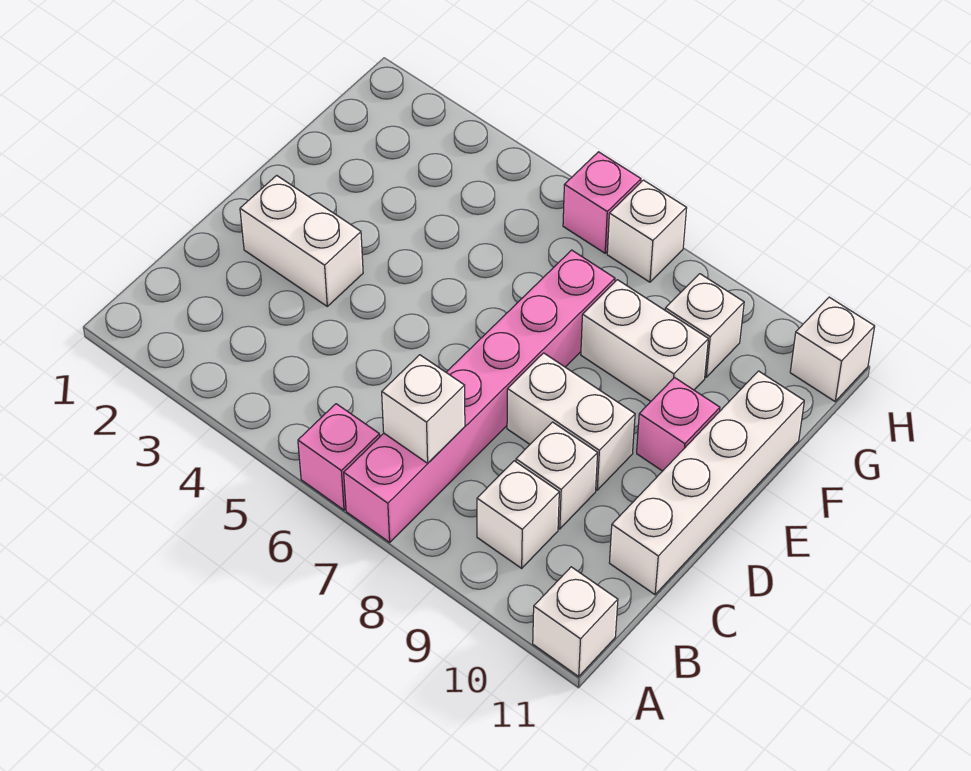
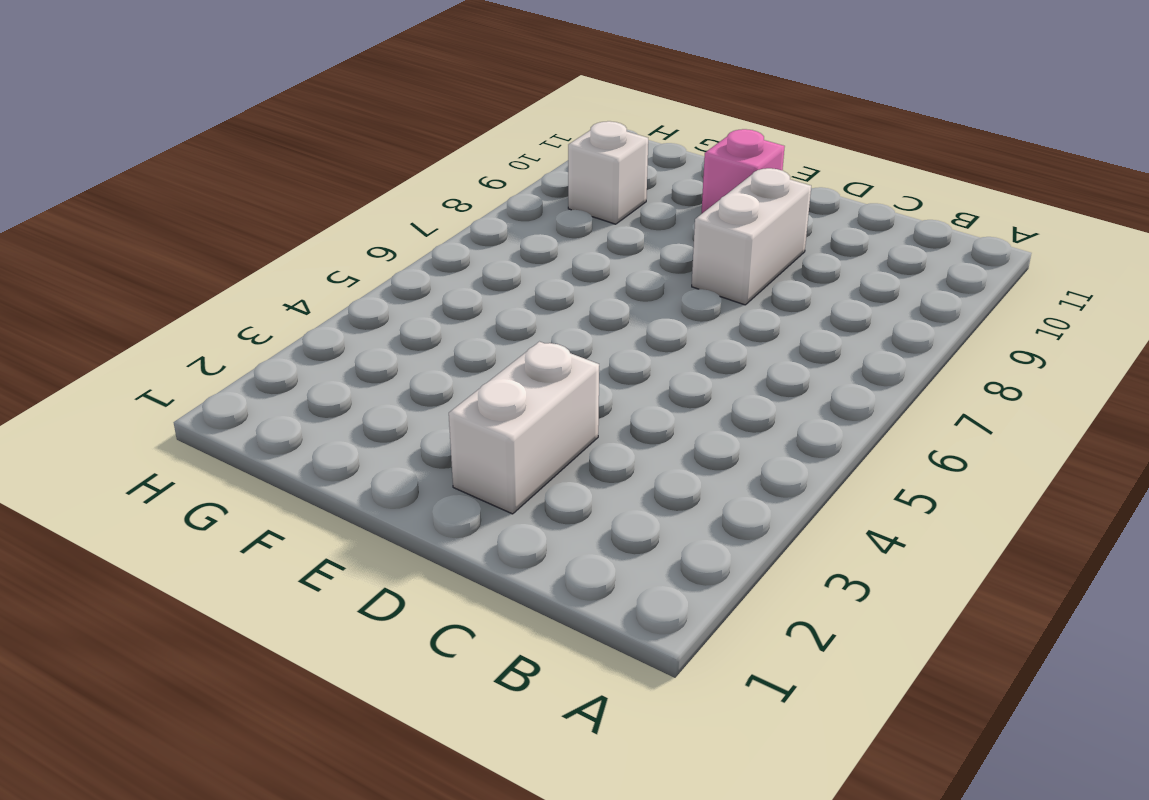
none -> pink 1x1 brick [298,404,380,510]
none -> pink 1x6 brick [344,250,615,542]
none -> white 1x1 brick [533,567,618,676]

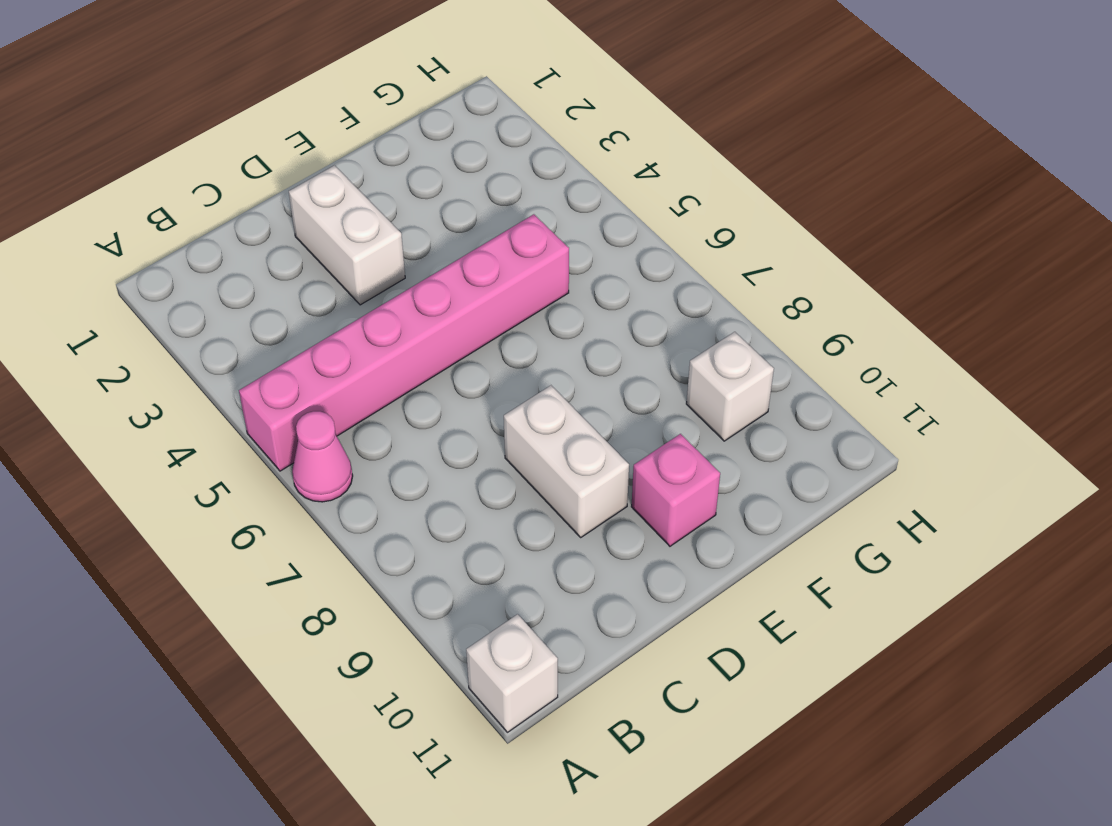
pink 1x6 brick [239,214,569,471] -> pink 1x6 brick moved to [344,250,615,542]
pink 1x1 cone [292,411,353,502] -> pink 1x1 brick [298,404,380,510]
none -> white 1x1 brick [477,461,559,568]
none -> white 1x1 brick [516,422,598,529]
none -> white 1x4 brick [609,371,804,595]

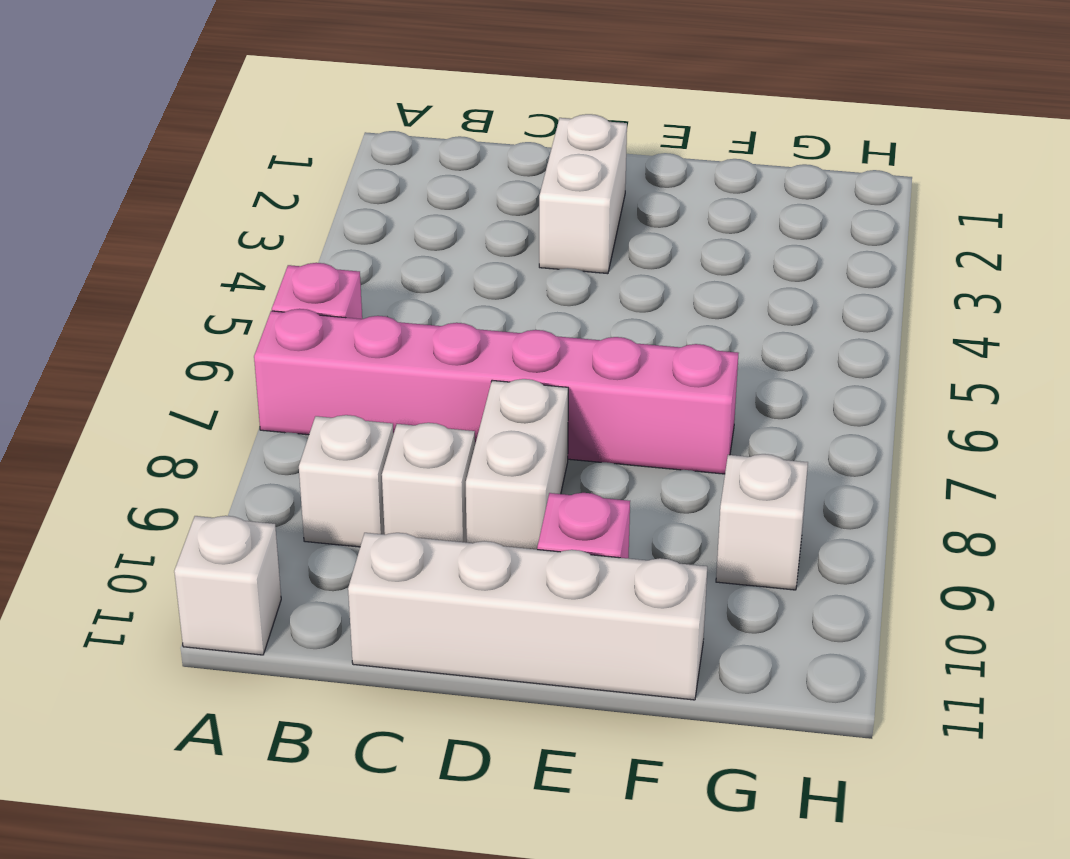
none -> white 1x2 brick [581,280,708,401]
none -> pink 1x1 brick [563,152,641,253]
none -> white 1x1 brick [607,180,687,282]

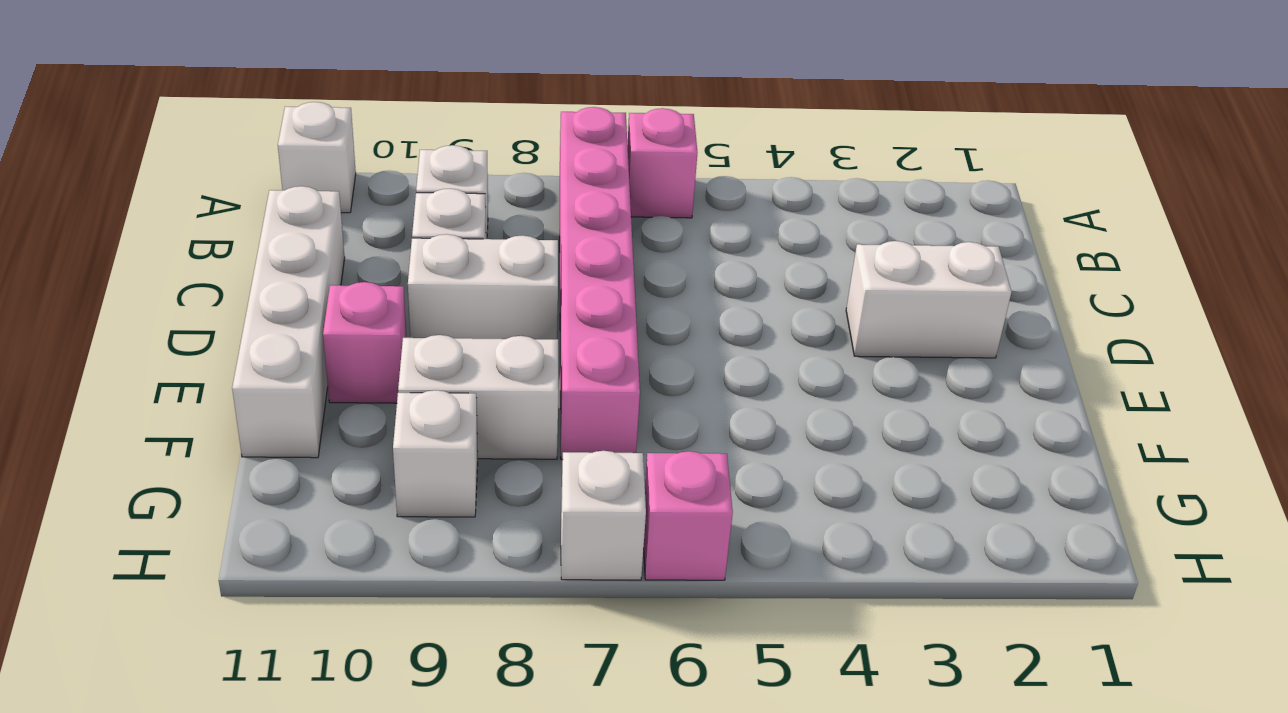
none -> white 1x1 brick [790,297,875,401]
none -> white 1x1 brick [382,355,465,463]

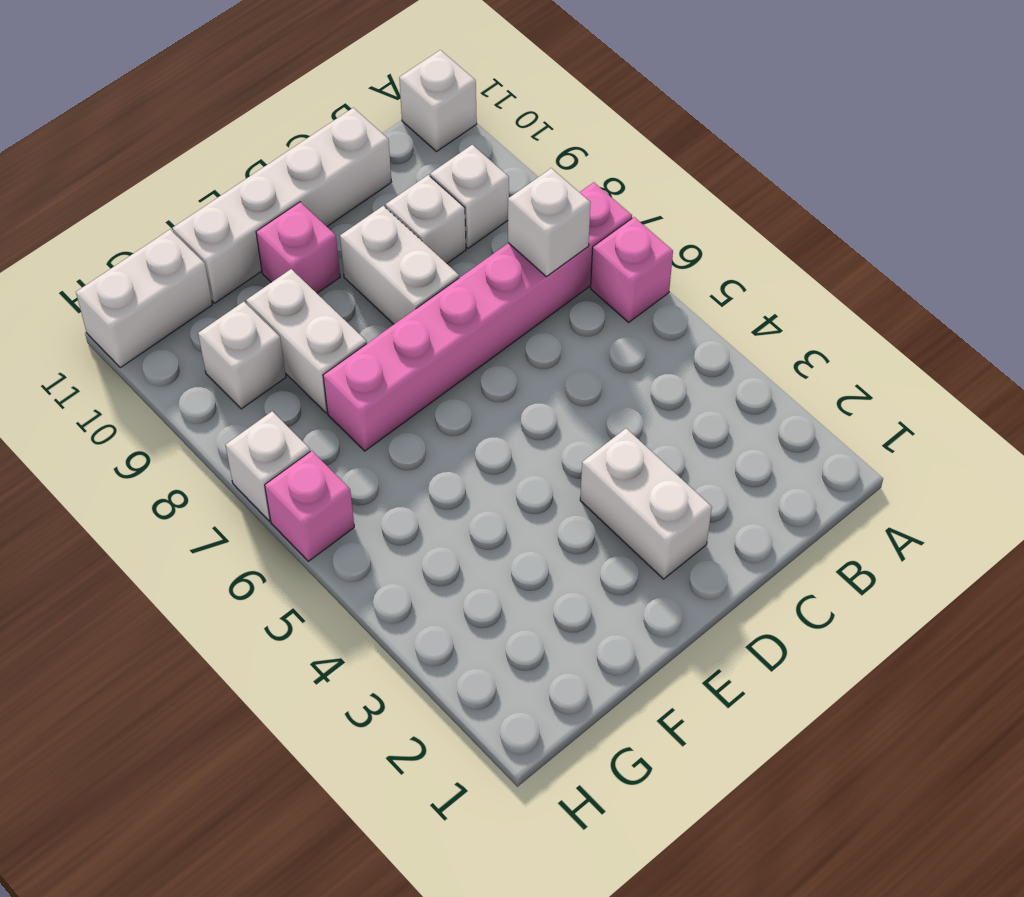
white 1x2 brick [76,230,212,368] -> white 1x1 brick [790,297,875,401]

